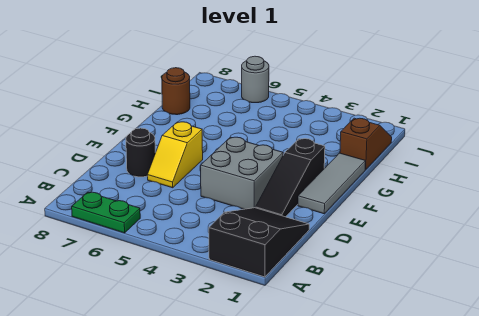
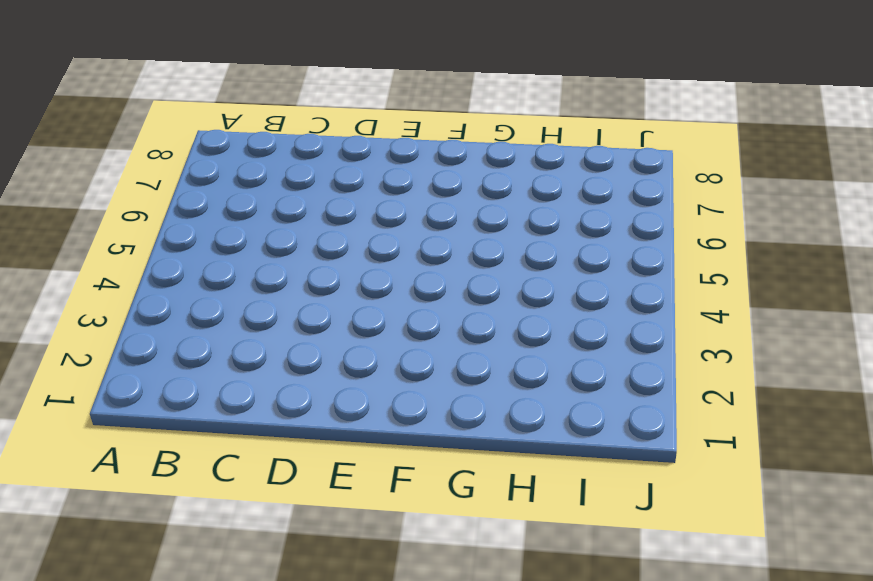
none -> black 2x3 slope [209,208,309,277]
none -> green 1x2 plate [72,192,140,233]

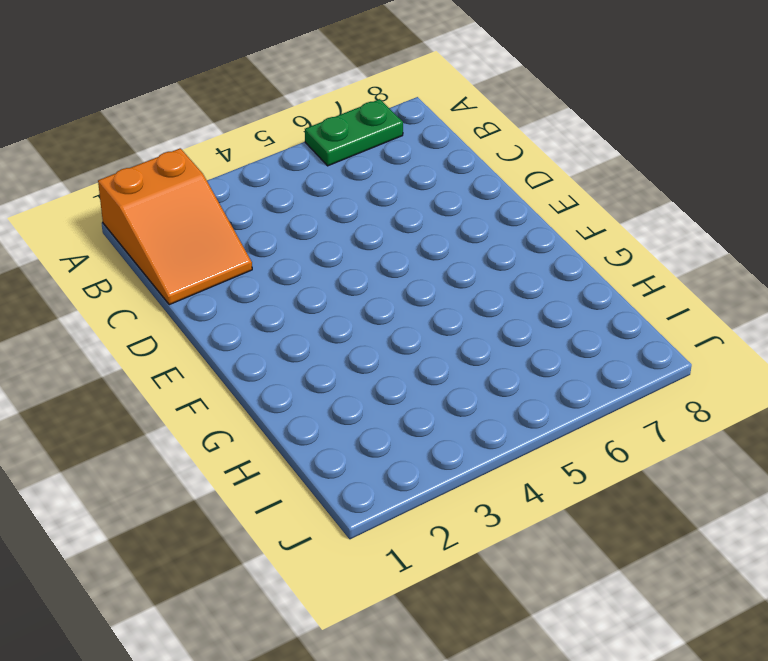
orange 2x3 slope [98,148,252,305] -> black 2x3 slope [209,208,309,277]
none -> black 1x3 slope [256,139,325,217]
none -> grey 2x2 brick [201,137,283,209]

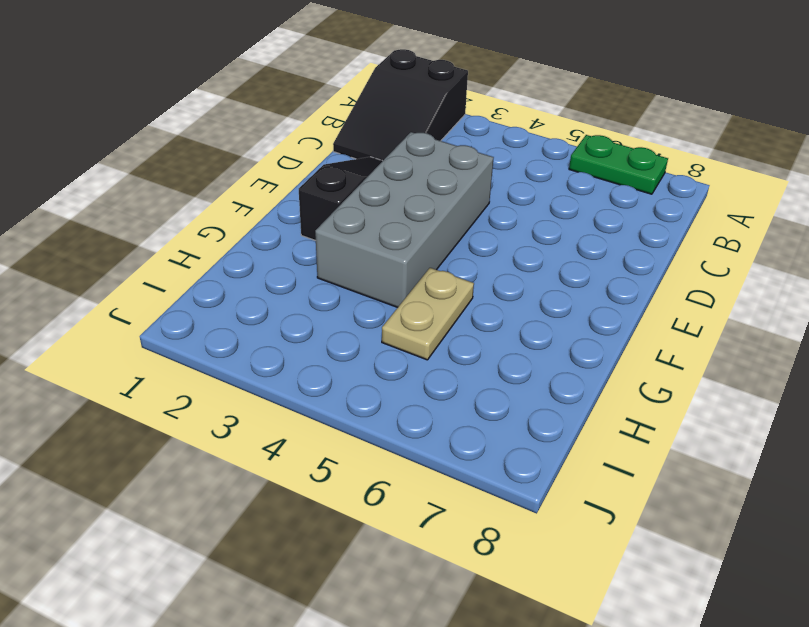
grey 2x4 brick [315,132,494,307] -> grey 2x2 brick [201,137,283,209]
tan 1x2 plate [382,268,474,360] -> none
none -> yellow 1x2 slope [147,122,203,188]
none -> black 1x1 round brick [126,128,155,177]

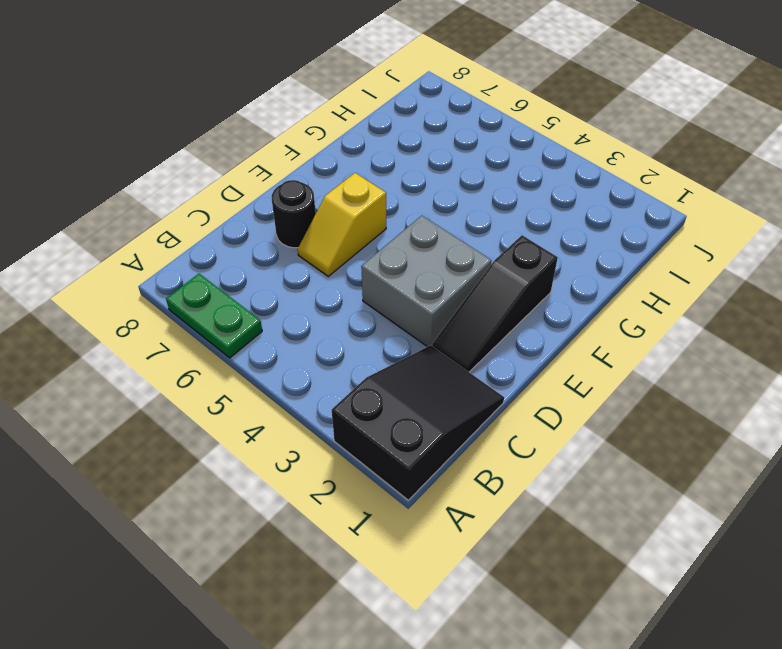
none -> grey 1x3 tile [298,153,366,214]
none -> brown 1x2 slope [340,118,392,169]

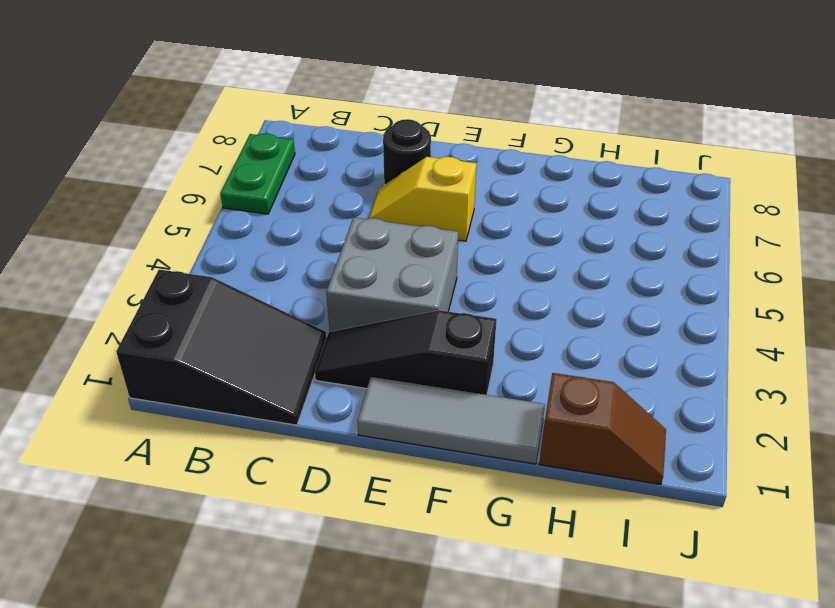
none -> brown 1x1 round brick [162,68,190,115]
none -> grey 1x1 round brick [242,56,269,103]

